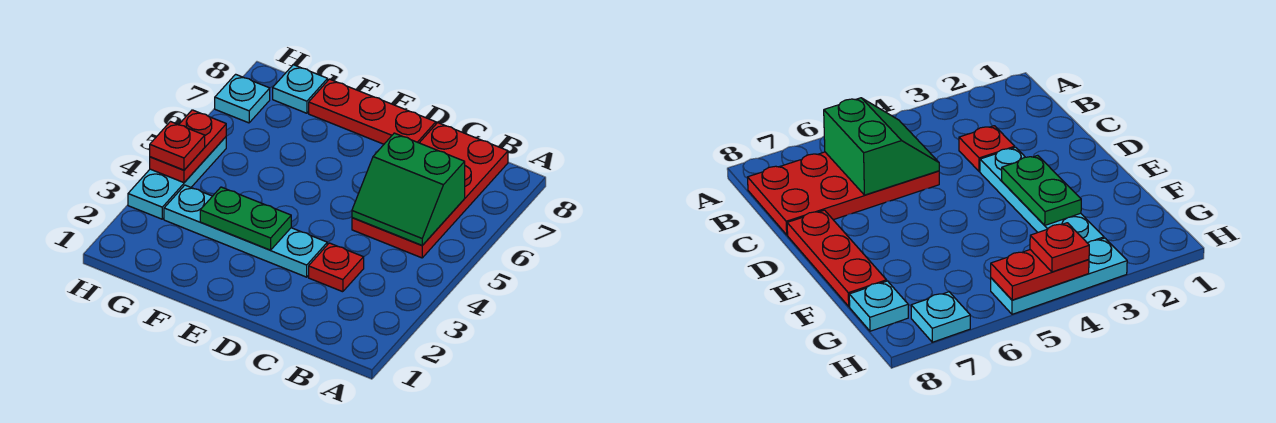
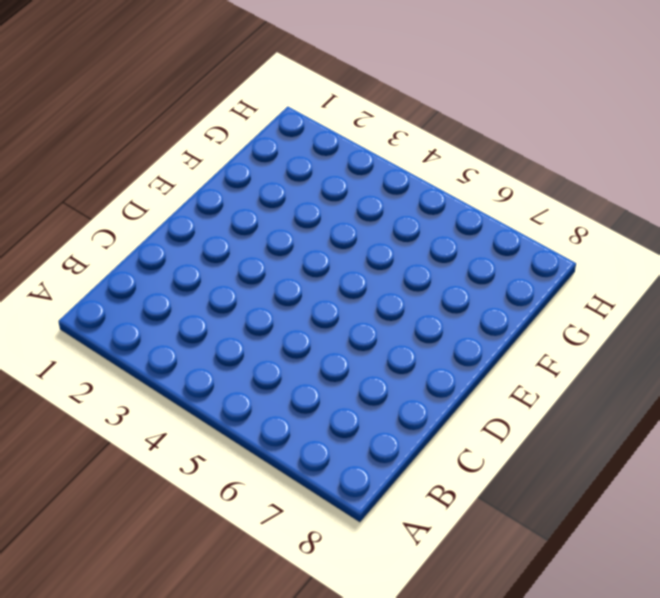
none -> red 2x4 plate [352,123,508,258]
none -> red 1x1 plate [309,243,364,292]

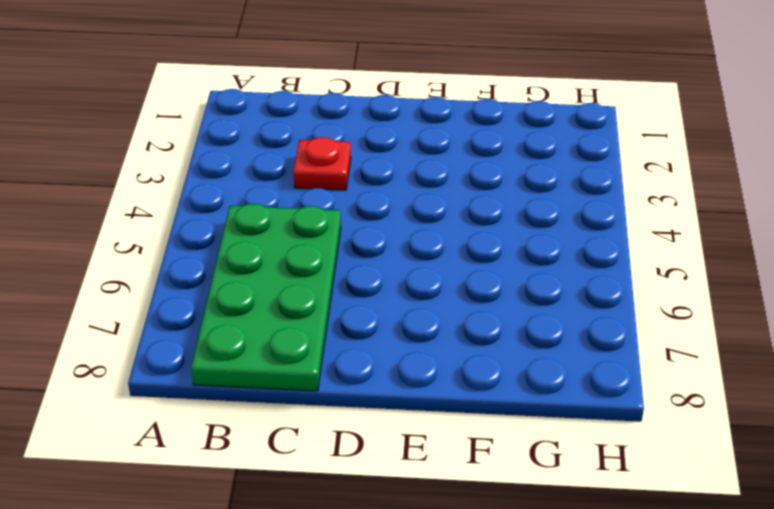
green 2x4 plate [191,204,341,391] -> red 2x4 plate [352,123,508,258]
none -> cyan 1x4 plate [164,185,327,277]
none -> red 1x3 plate [309,79,436,144]

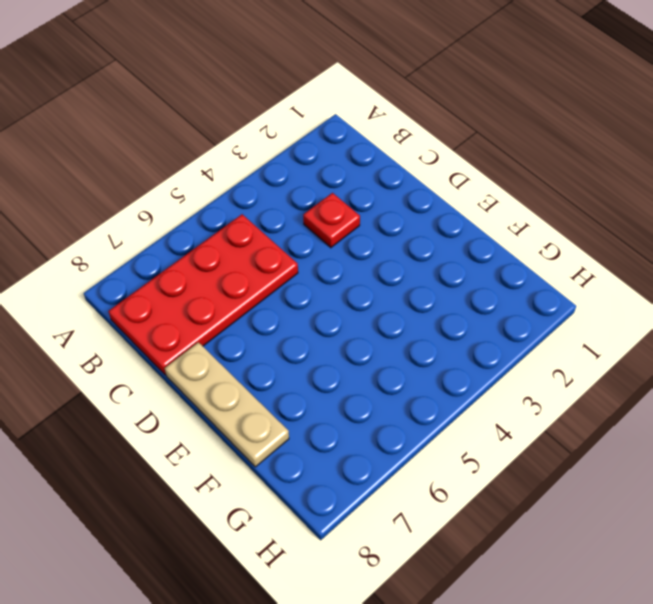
tan 1x3 plate [165,342,289,467] -> red 1x3 plate [309,79,436,144]
none -> cyan 1x4 plate [164,185,327,277]
none -> cyan 1x1 plate [273,65,328,113]

